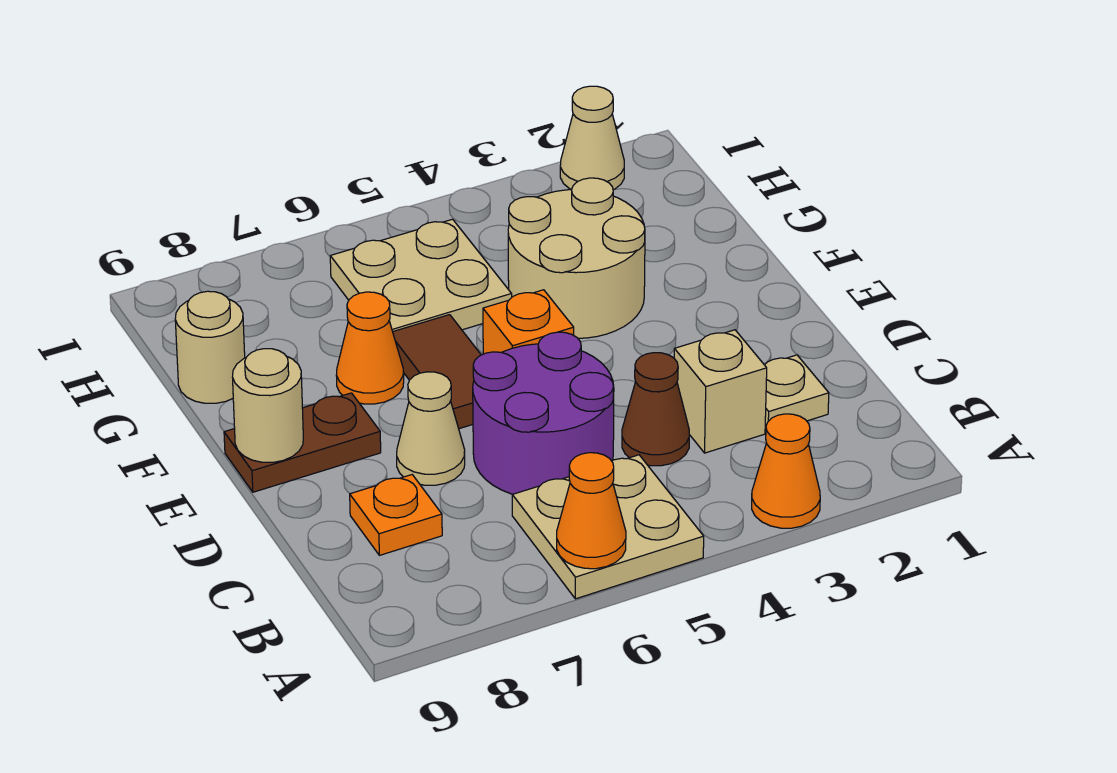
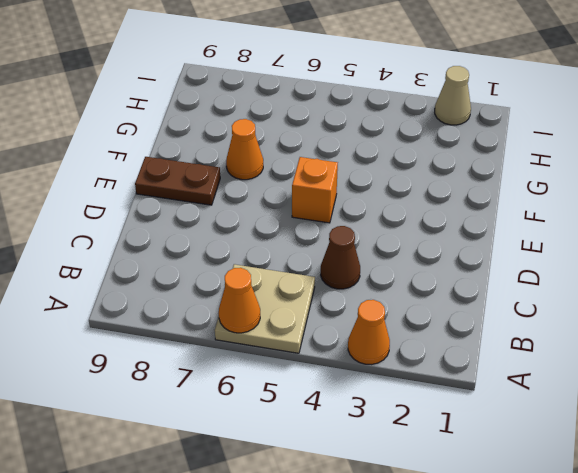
none -> tan 1x1 plate [765,355,829,430]
none -> tan 1x1 brick [674,330,767,453]
none -> purple 2x2 round brick [473,332,614,494]

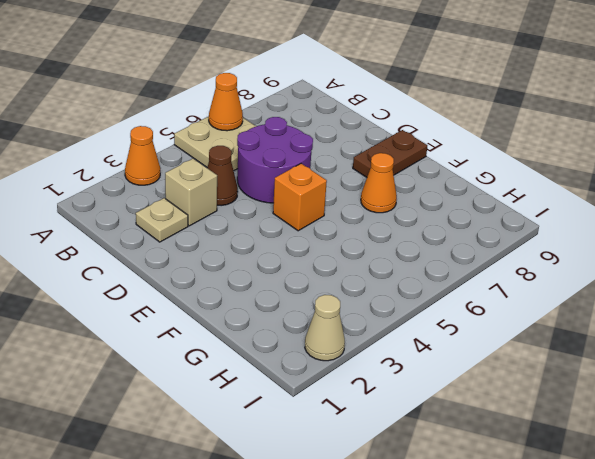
none -> orange 1x1 plate [350,475,442,555]
none -> tan 1x1 cone [397,372,465,485]
none -> brown 1x2 tile [393,315,481,429]

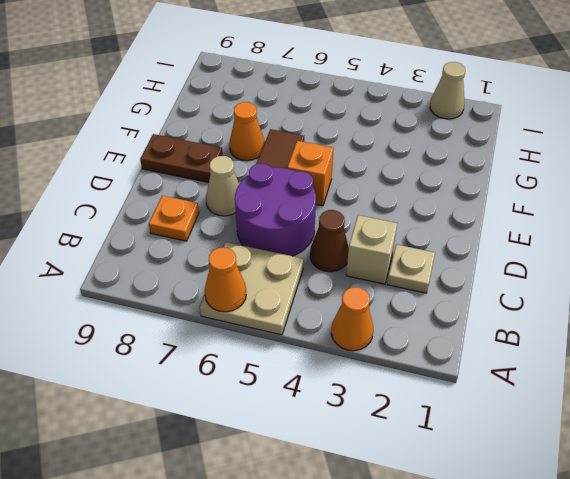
none -> tan 2x2 round brick [508,178,645,338]
none -> tan 2x2 plate [330,219,512,331]
none -> tan 1x1 round brick [175,291,245,403]

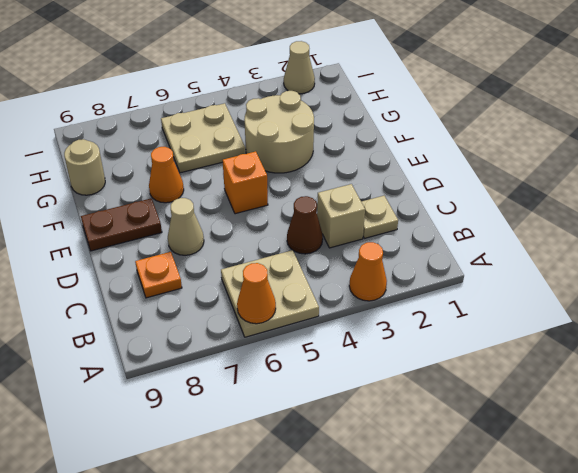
none -> purple 2x2 round brick [473,332,614,494]
none -> brown 1x2 tile [393,315,481,429]
none -> tan 1x1 round brick [232,349,303,462]

